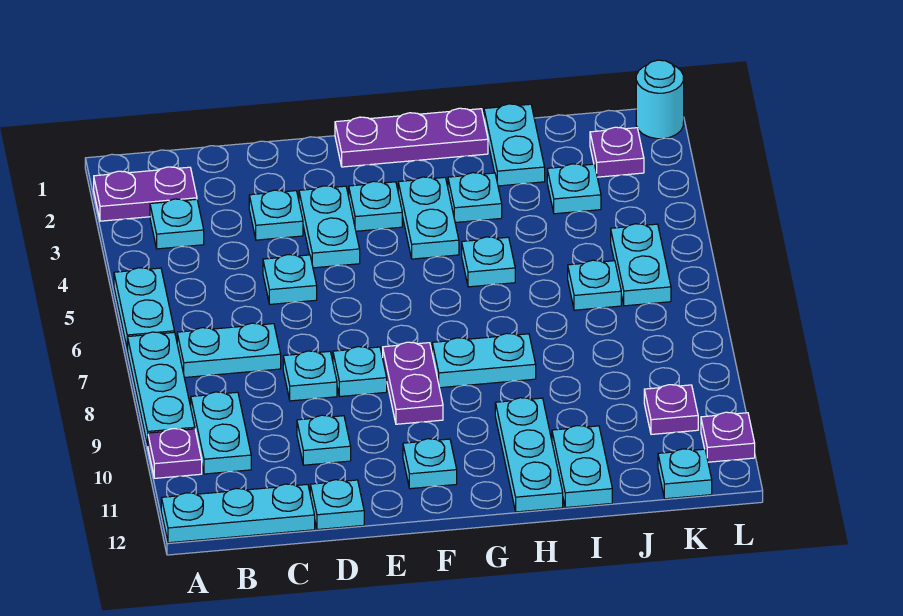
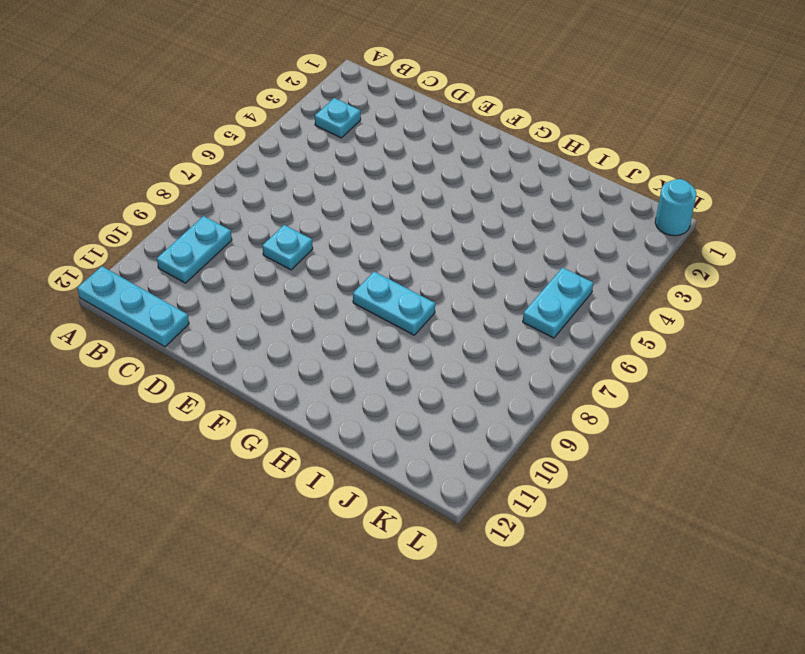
none -> purple 1x2 plate [94,167,197,221]
none -> cyan 1x2 plate [114,268,174,349]
none -> cyan 1x3 plate [127,332,195,446]
none -> purple 1x1 plate [148,429,202,478]

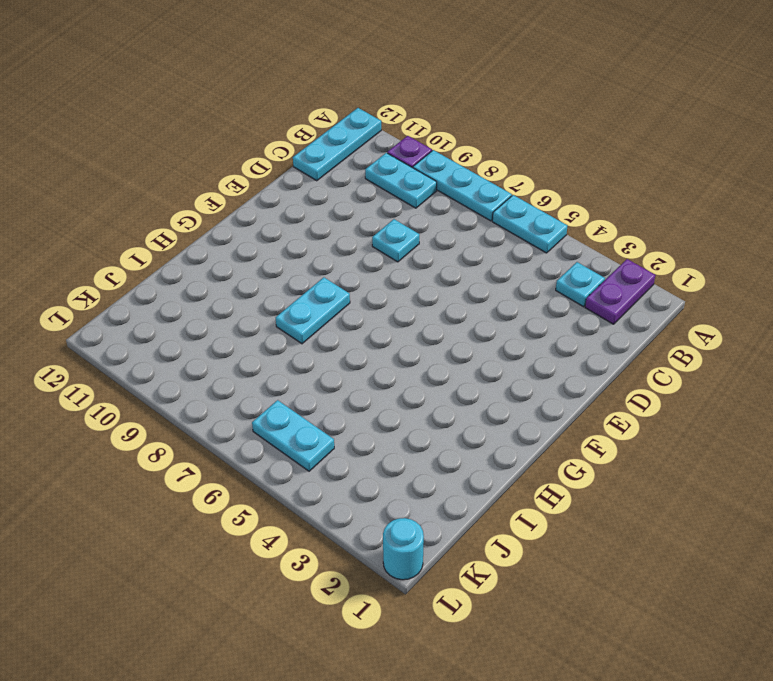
none -> cyan 1x2 plate [177,323,281,378]
none -> cyan 1x1 plate [249,190,303,240]
none -> cyan 1x1 plate [263,255,317,304]
none -> cyan 1x1 plate [297,415,351,465]

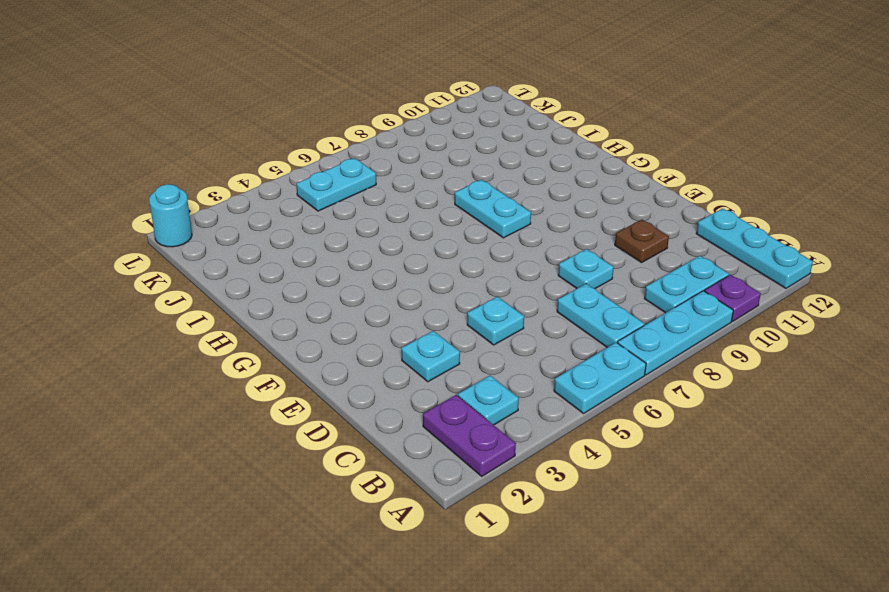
brown 1x1 plate [615,220,669,263] -> cyan 1x1 plate [297,415,351,465]
none -> cyan 1x1 plate [310,480,364,530]
none -> cyan 1x2 plate [299,186,360,268]
none -> cyan 1x1 plate [333,347,387,396]
none -> purple 1x3 plate [335,108,488,167]

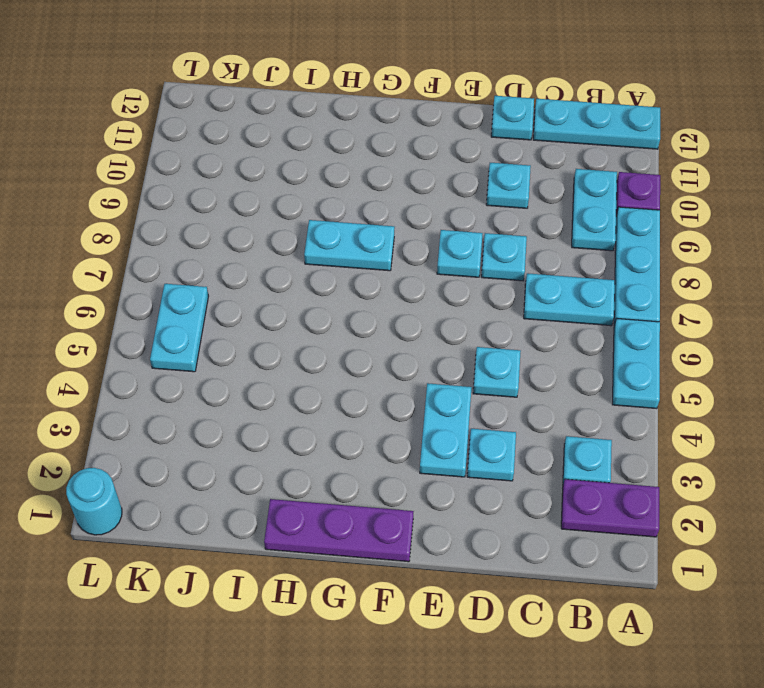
none -> cyan 1x1 plate [349,181,402,231]
none -> purple 1x2 plate [383,342,443,424]
none -> cyan 1x1 plate [403,439,457,489]
none -> cyan 1x2 plate [398,177,459,259]

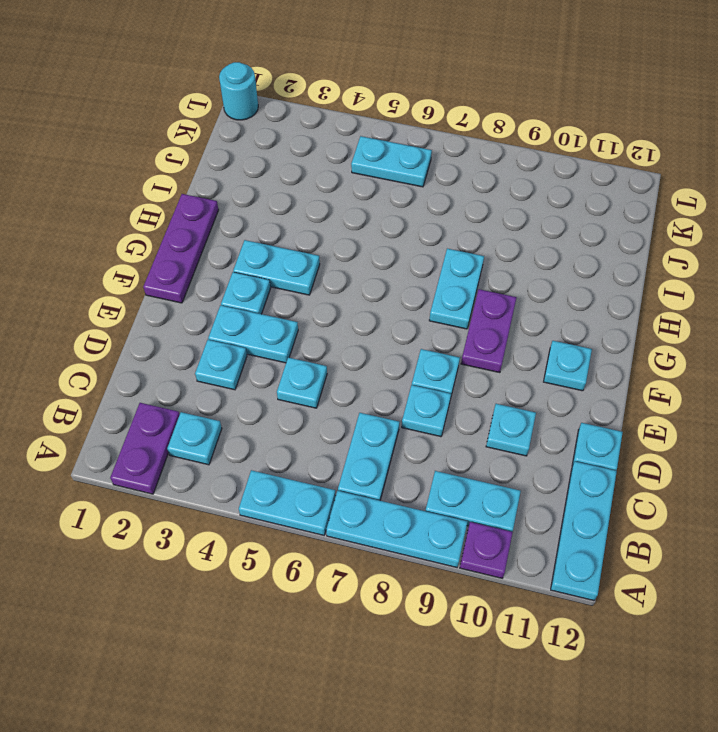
purple 1x2 plate [461,289,517,373] -> purple 1x2 plate turned to [383,342,443,424]
none -> cyan 1x1 plate [448,173,502,223]
none -> cyan 1x1 plate [462,237,515,287]
none -> cyan 1x3 plate [495,398,563,512]
none -> cyan 1x2 plate [484,104,545,186]

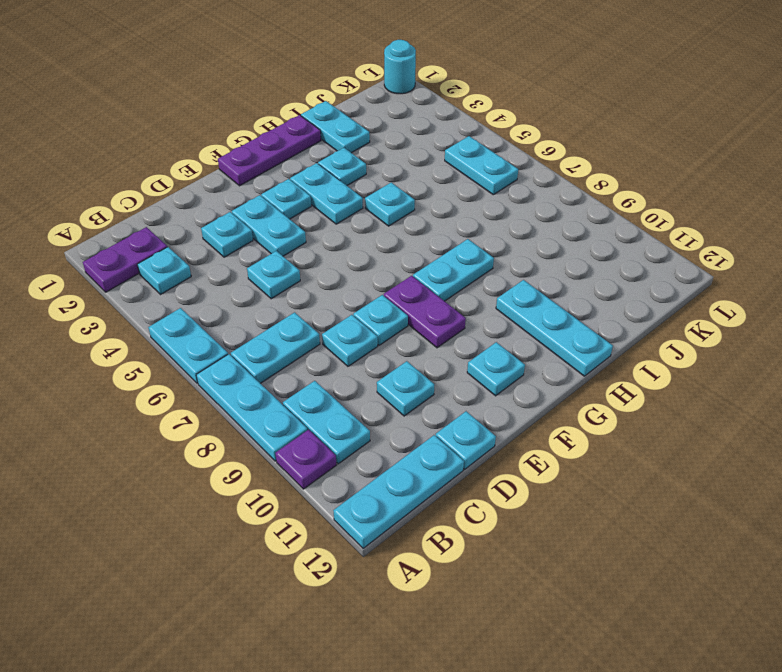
none -> cyan 1x2 plate [552,426,612,508]
none -> cyan 1x1 plate [547,164,601,214]
none -> cyan 1x1 plate [568,260,621,310]
none -> purple 1x1 plate [590,127,644,177]

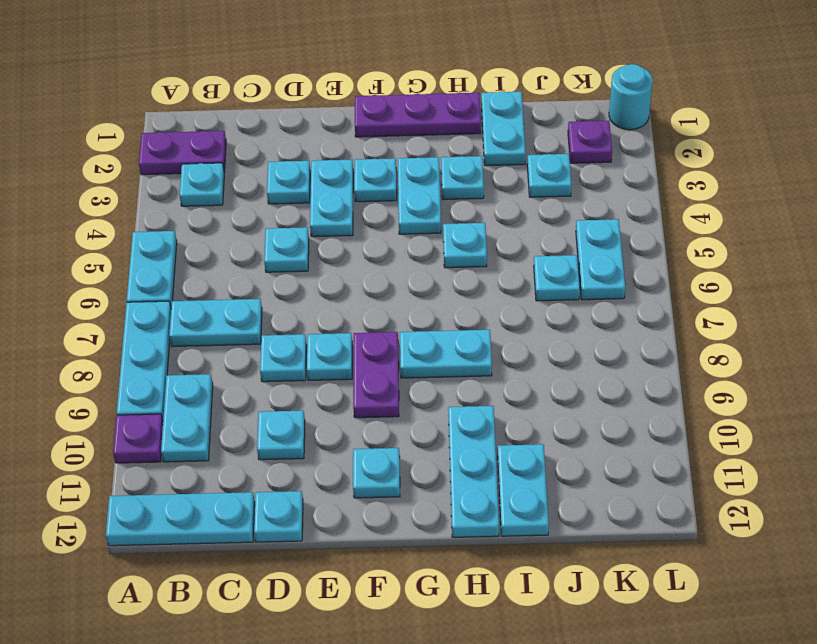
none -> purple 1x1 plate [644,385,698,434]
none -> cyan 1x1 plate [658,449,712,499]
none -> purple 1x1 plate [701,412,755,462]

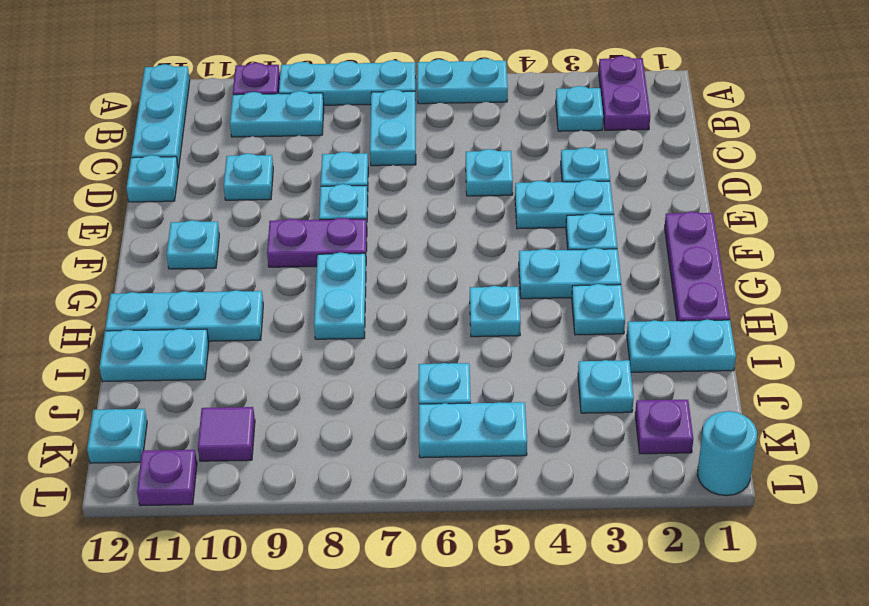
purple 1x1 tile [198,407,255,461] -> purple 1x1 plate [644,385,698,434]

